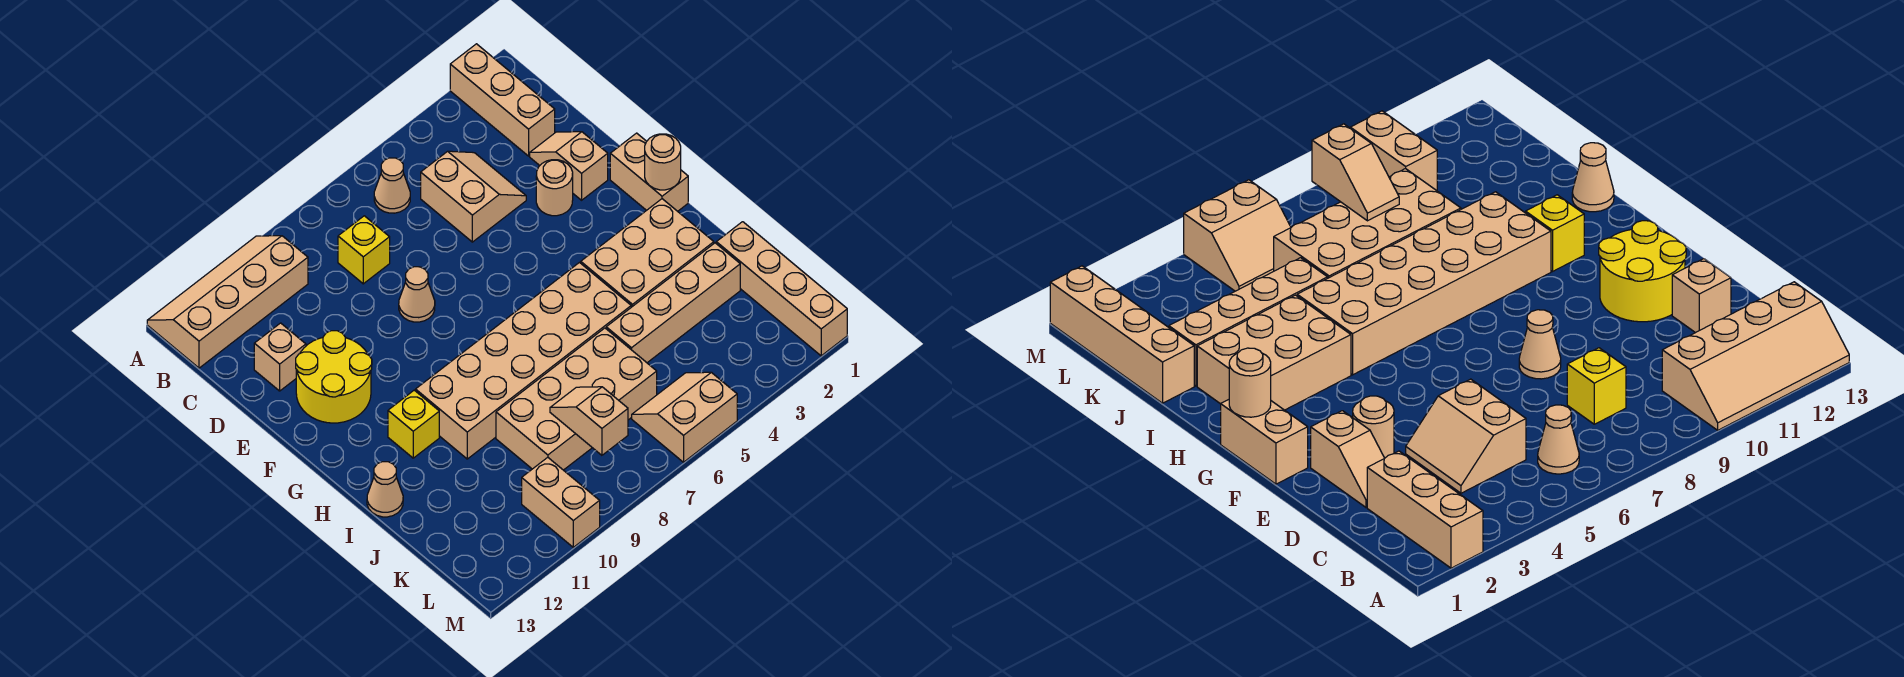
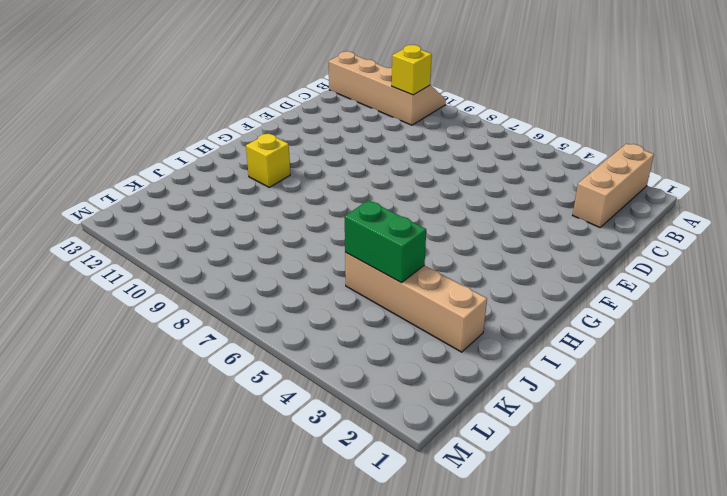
yellow 1x1 brick [392,45,432,95] -> yellow 1x1 brick moved to [338,216,390,284]
green 1x2 brick [345,200,426,283] -> none
none -> tan 1x1 cone [374,158,410,213]
none -> tan 2x2 slope [421,151,526,242]
none -> tan 1x2 slope [530,132,608,200]

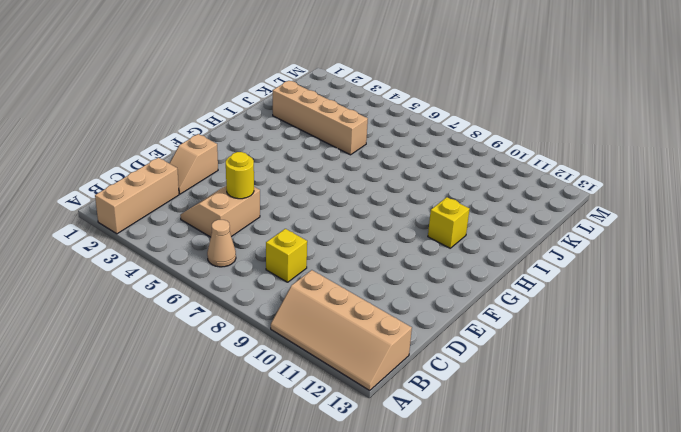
yellow 1x1 round brick [226,152,254,199] -> none
none -> tan 1x1 brick [254,323,306,391]
none -> tan 1x1 round brick [536,160,573,216]
none -> tan 1x1 cone [399,267,435,322]

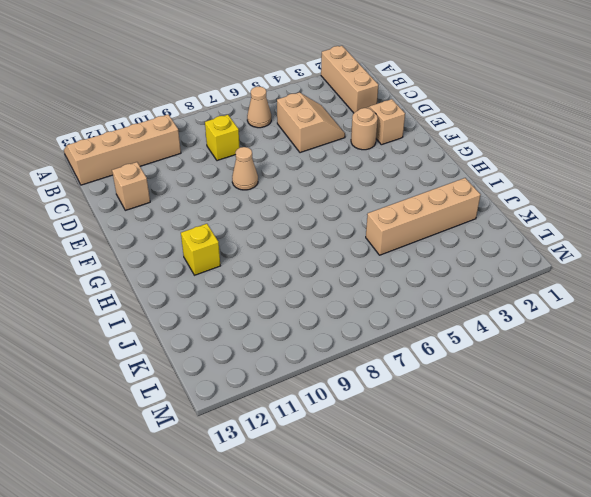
none -> yellow 2x2 round brick [296,331,372,423]
none -> tan 1x2 brick [610,133,688,211]
none -> tan 2x3 brick [581,199,714,307]

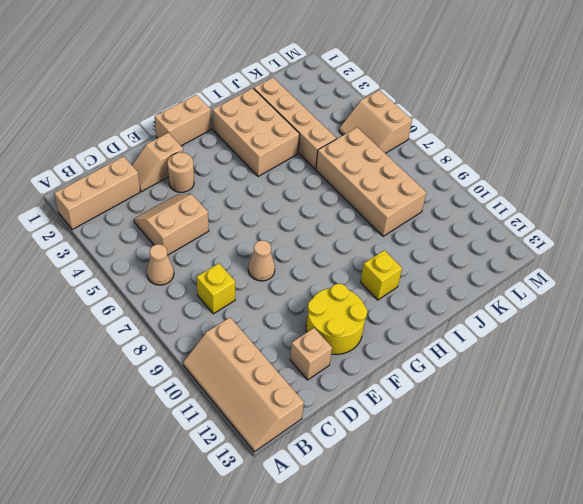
none -> tan 2x6 brick [416,263,631,459]
none -> tan 1x1 cone [367,462,403,517]
none -> tan 1x4 brick [716,222,847,356]

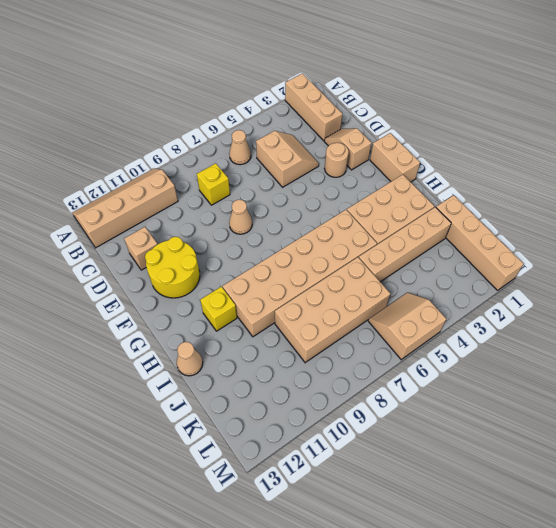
none -> tan 1x2 brick [522,457,600,547]
none -> tan 1x1 round brick [645,134,681,190]
none -> tan 1x2 slope [550,387,628,455]

